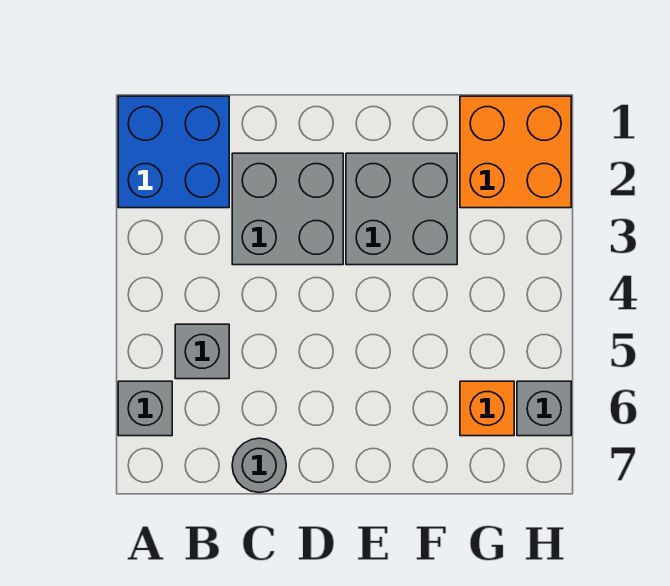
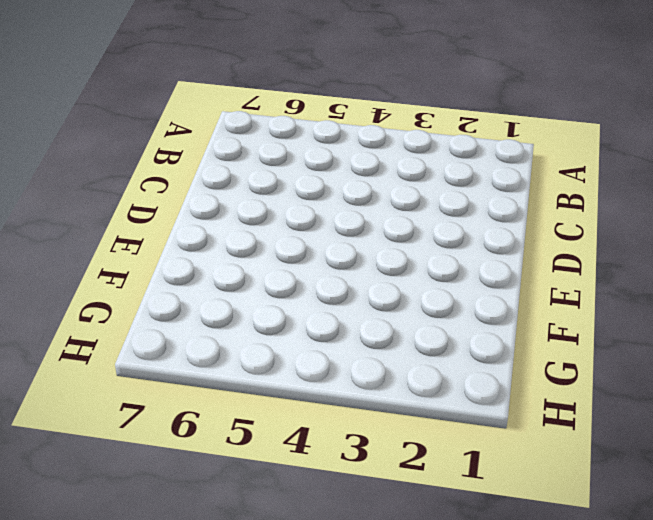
none -> blue 2x2 brick [118,96,229,208]
none -> grey 1x1 brick [118,381,172,436]

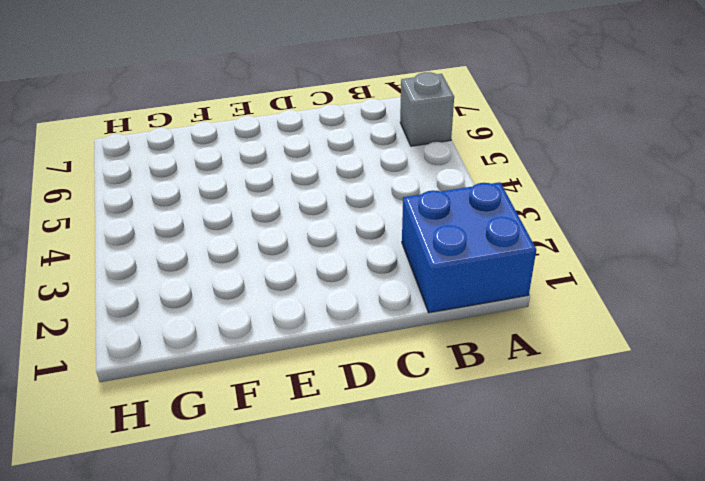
none -> grey 1x1 brick [175,324,229,379]
none -> grey 2x2 brick [232,153,343,265]

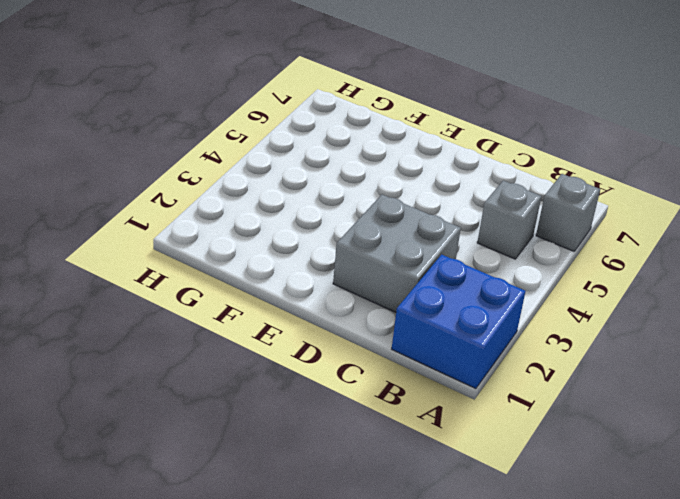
none -> grey 1x1 round brick [232,438,286,493]
none -> grey 2x2 brick [346,153,457,265]

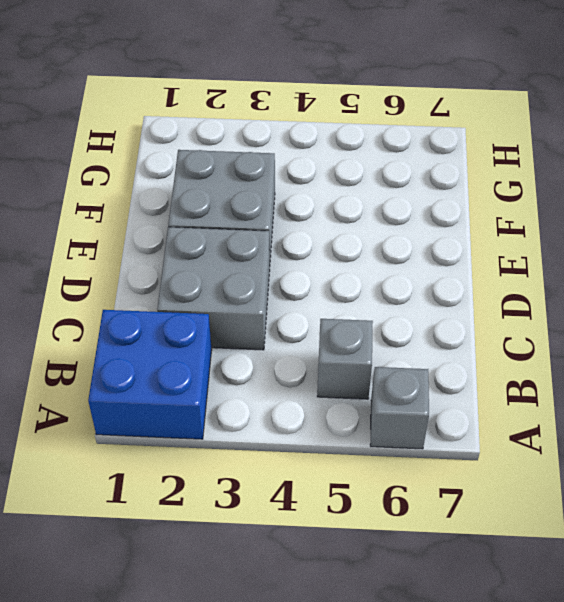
none -> grey 1x1 round brick [232,438,286,493]
none -> orange 2x2 brick [460,96,571,208]

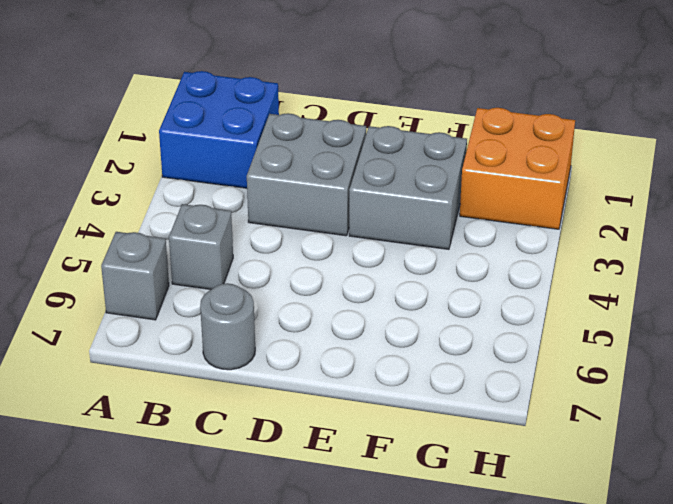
none -> orange 1x1 brick [460,381,514,436]
none -> grey 1x1 brick [517,381,571,436]

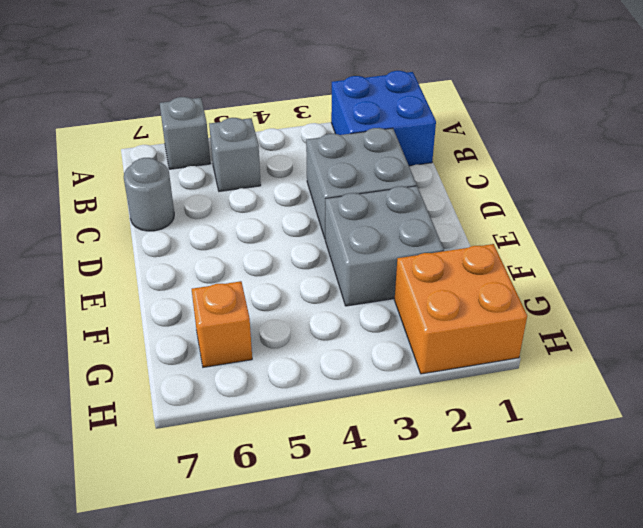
none -> grey 1x1 brick [517,381,571,436]

